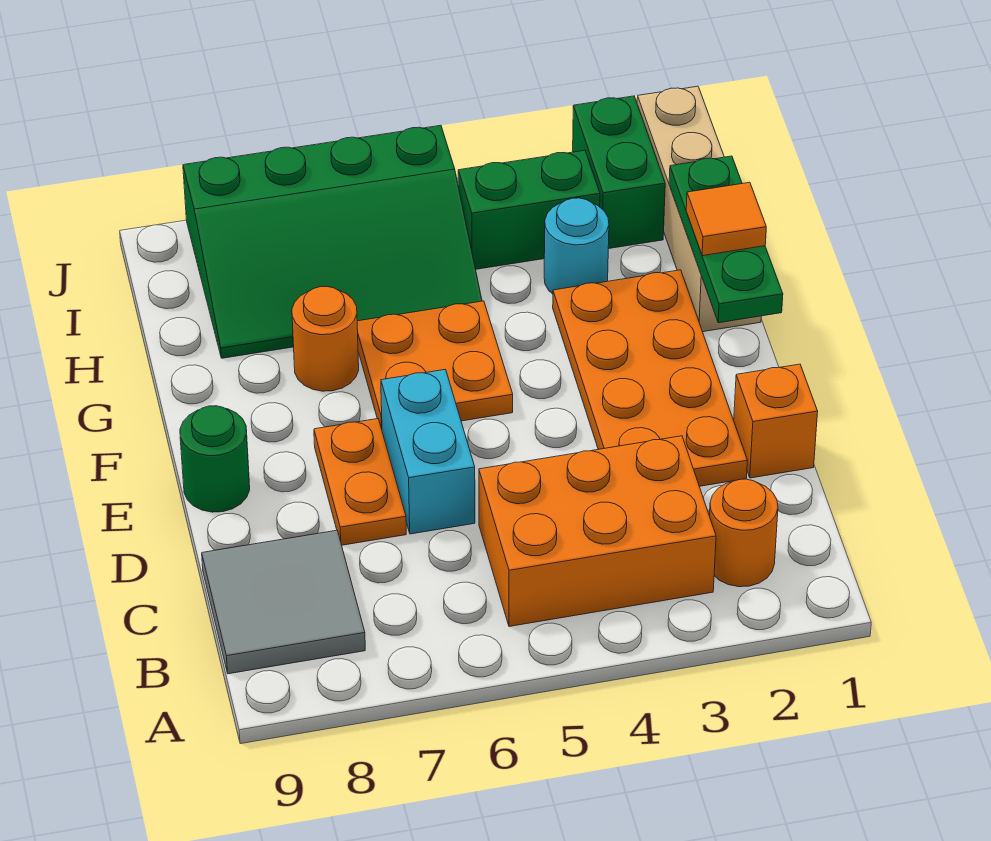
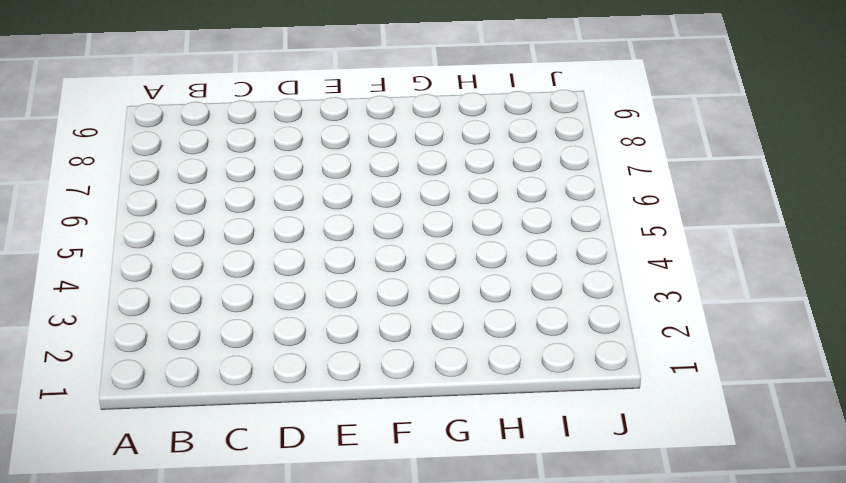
none -> orange 1x1 round brick [709,479,778,587]
none -> orange 2x3 brick [479,436,716,627]
none -> grey 2x2 tile [202,530,365,674]

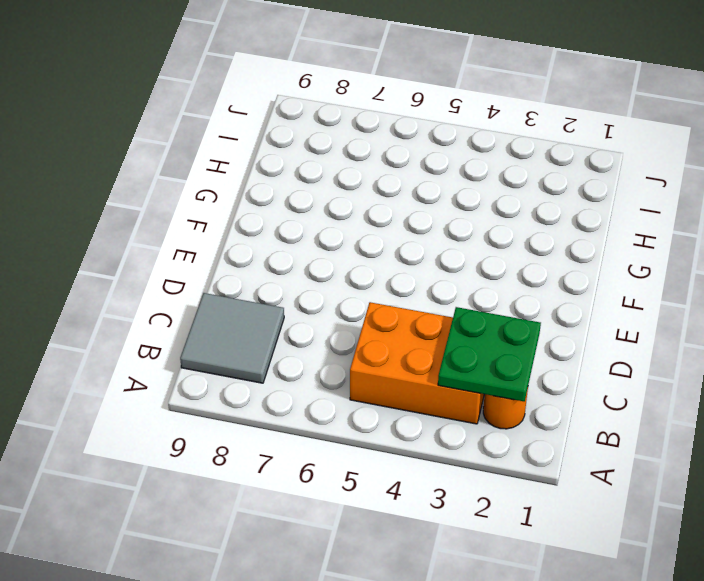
green 2x2 plate [438,307,541,401] -> none
none -> orange 1x1 brick [734,364,818,478]
none -> orange 2x4 plate [553,270,747,486]
none -> cyan 1x2 brick [381,369,475,534]

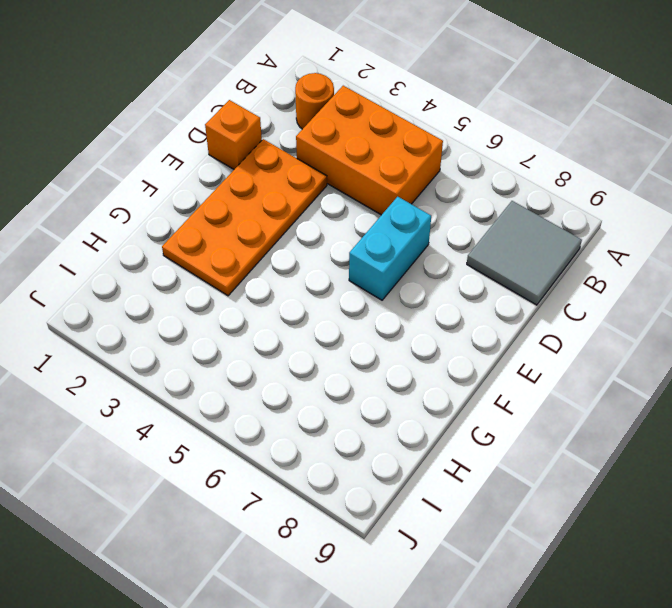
none -> orange 1x2 plate [314,419,406,545]
none -> green 1x1 round brick [180,406,250,512]
none -> orange 2x2 plate [357,301,513,429]

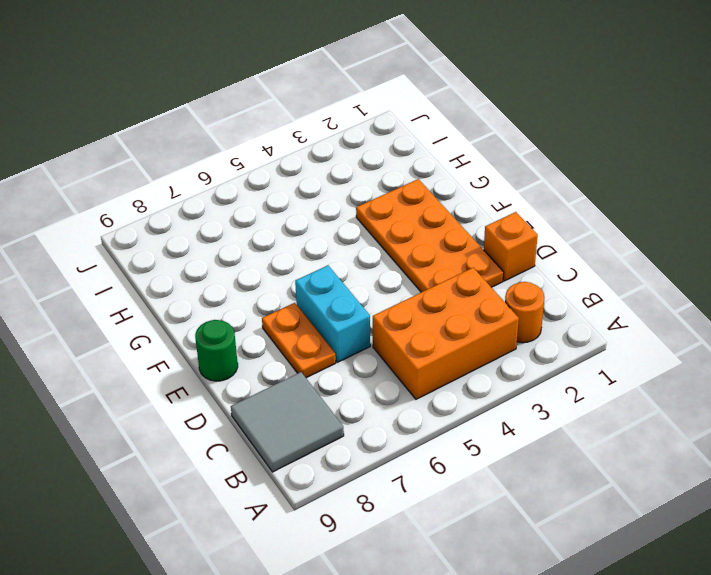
none -> orange 2x2 plate [357,301,513,429]
none -> tan 1x4 brick [637,86,761,332]
none -> orange 1x1 round brick [292,287,359,391]

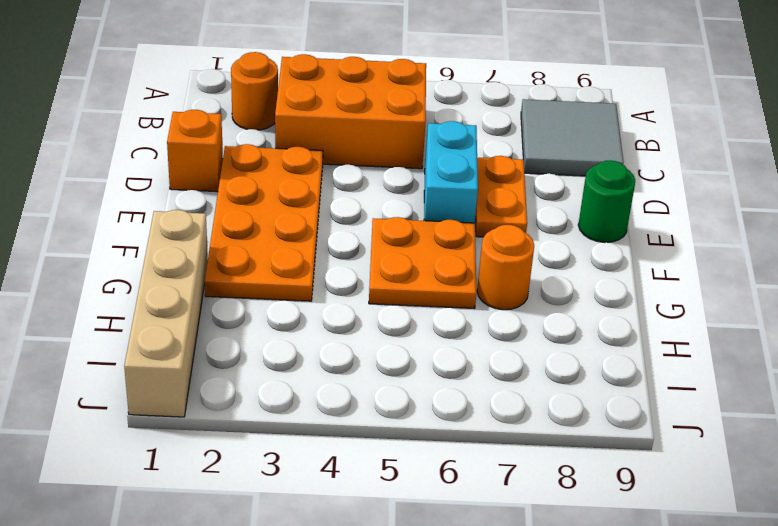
none -> cyan 1x1 round brick [544,198,609,294]
none -> green 3x4 slope [183,125,482,358]
none -> green 1x2 brick [573,96,665,249]

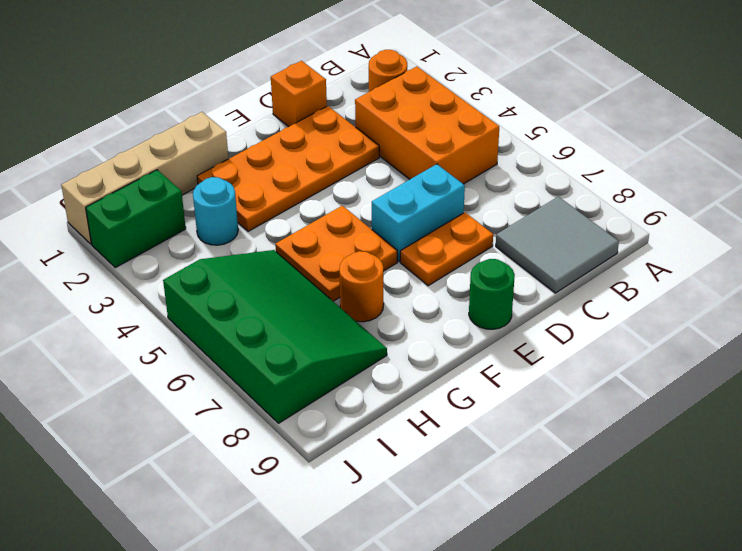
none -> green 1x2 brick [458,150,600,269]
none -> green 1x3 plate [669,156,783,323]
none -> orange 1x1 tile [686,182,766,256]

